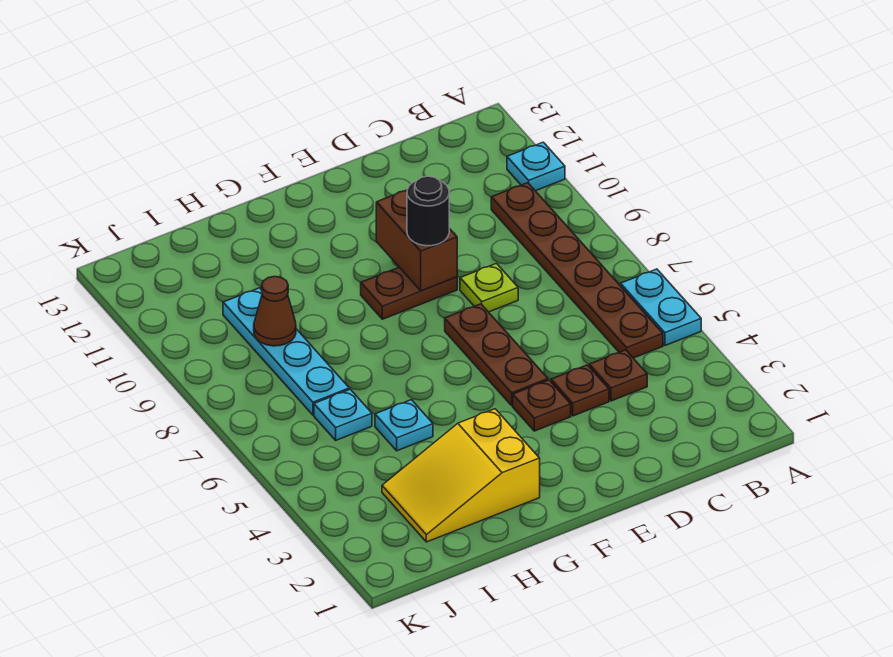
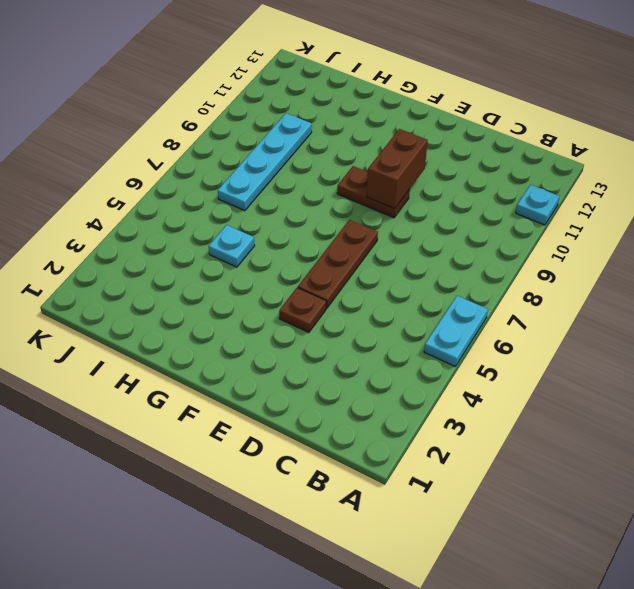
none -> brown 1x6 plate [491,183,663,358]
none -> brown 1x1 plate [589,350,647,401]
none -> brown 1x1 plate [551,365,609,416]

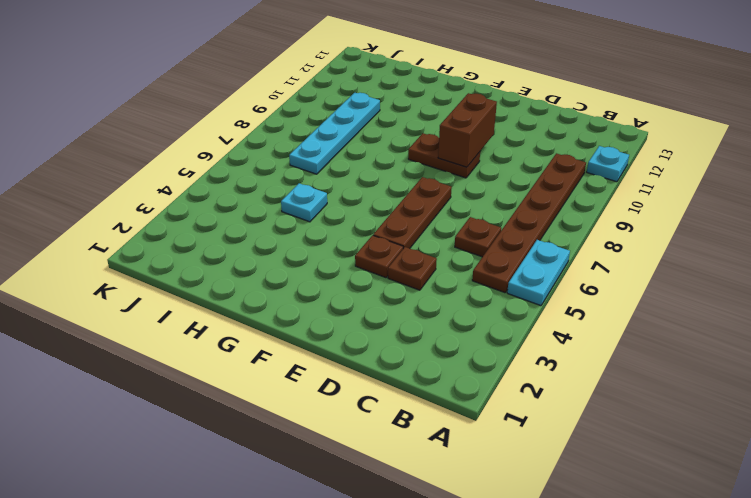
brown 1x1 plate [455,217,501,257] -> brown 1x1 plate moved to [589,350,647,401]
none -> lime 1x1 plate [460,264,518,312]
none -> yellow 2x3 slope [382,409,540,542]
none -> cyan 1x1 plate [314,389,372,440]

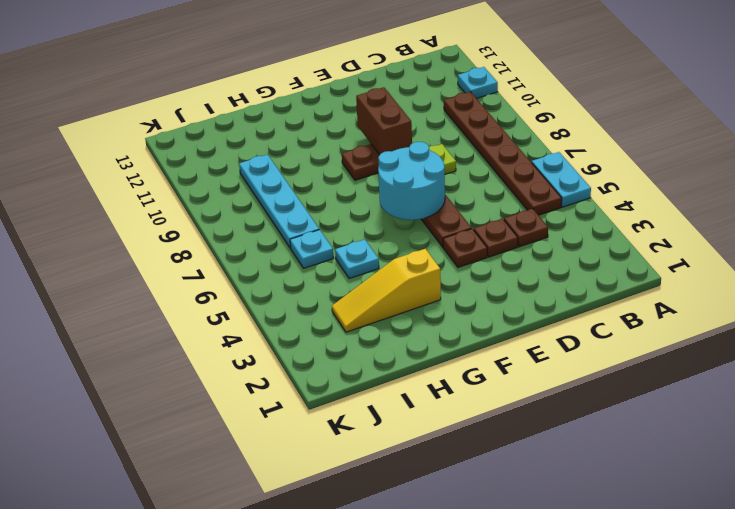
cyan 2x2 round brick [378,142,445,220] -> none
yellow 1x3 slope [332,249,441,332] -> yellow 2x3 slope [382,409,540,542]
none -> brown 1x1 cone [254,276,296,346]
none -> black 1x1 round brick [407,176,449,246]

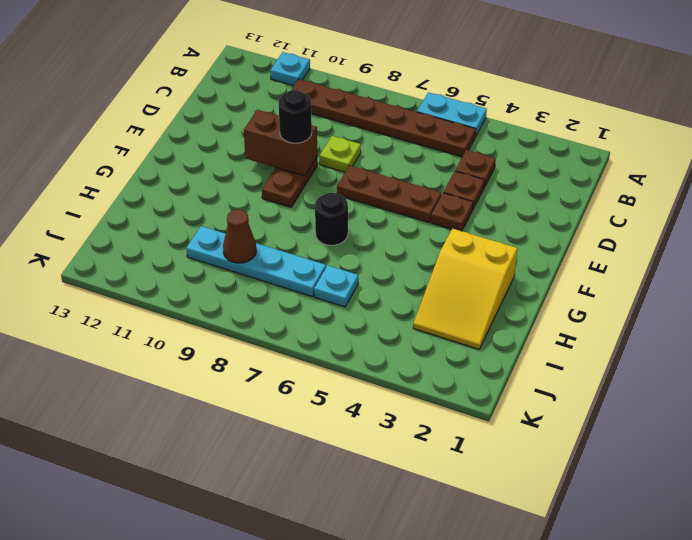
black 1x1 round brick [315,193,348,245] -> none
none -> cyan 1x1 plate [375,400,433,451]

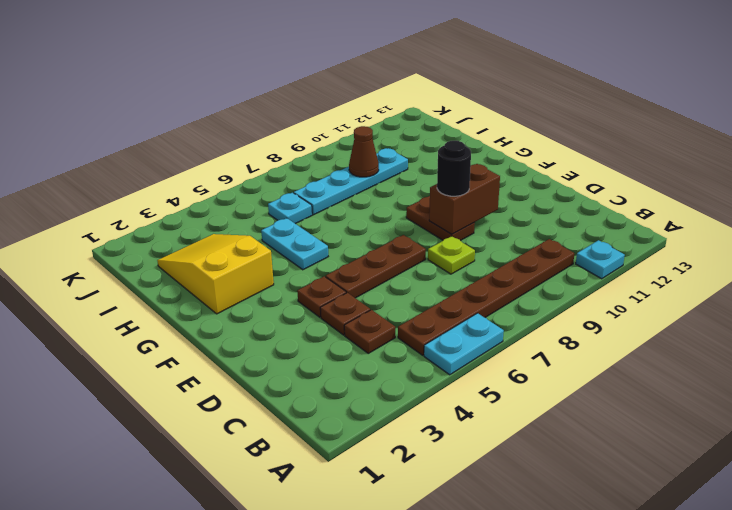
cyan 1x2 plate [261,218,328,270] -> cyan 1x1 plate [375,400,433,451]

